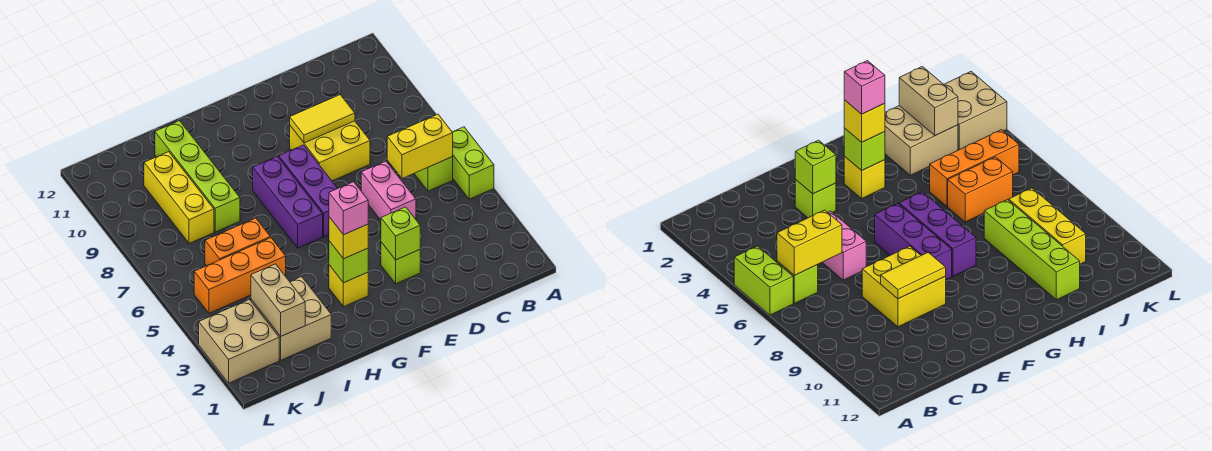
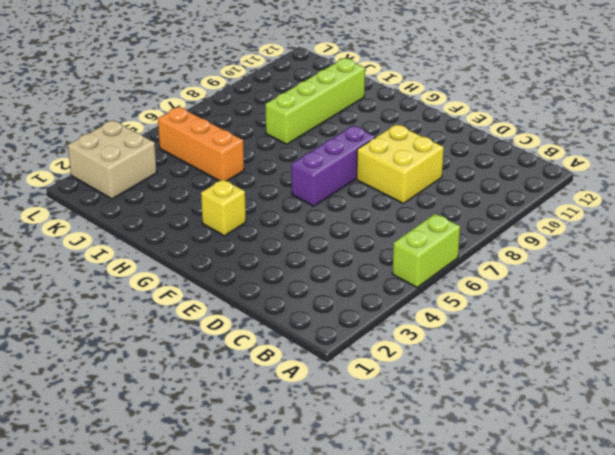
none -> lime 1x1 brick [414,157,453,191]
none -> pink 1x2 brick [361,161,416,220]
none -> lime 1x1 brick [381,242,420,284]

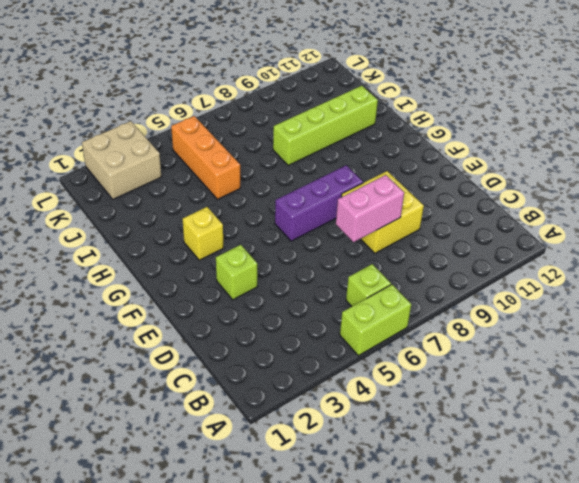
pink 1x2 brick [336,175,404,242] -> pink 1x2 brick moved to [361,161,416,220]
none -> purple 1x3 brick [253,156,323,248]
none -> tan 2x2 brick [251,277,331,360]
none -> orange 1x2 brick [205,218,270,266]

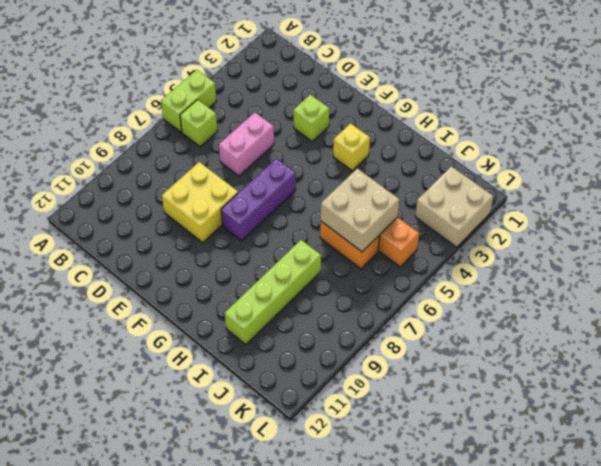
tan 2x2 brick [321,168,399,252] -> tan 2x2 brick moved to [251,277,331,360]
none -> purple 1x3 brick [253,156,323,248]
none -> yellow 1x3 brick [144,152,214,243]
none -> yellow 1x2 brick [387,114,453,178]

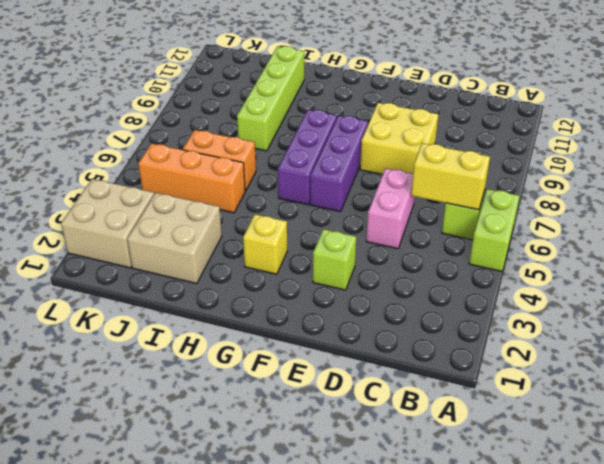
none -> yellow 1x3 brick [144,152,214,243]
none -> yellow 1x2 tile [290,95,355,143]
none -> lime 1x1 brick [381,207,420,260]

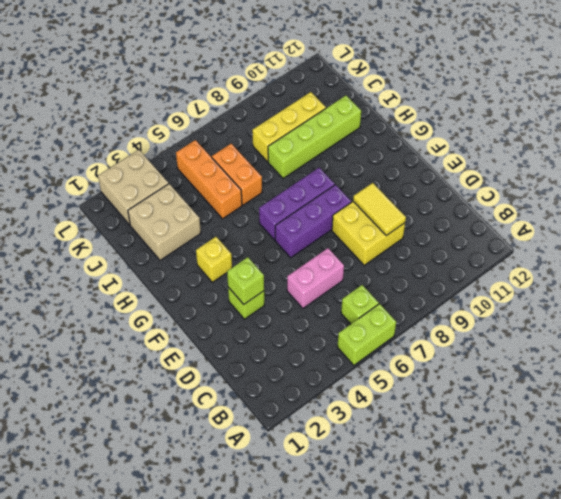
none -> yellow 1x2 brick [387,114,453,178]
none -> lime 1x1 brick [329,241,368,283]
none -> tan 1x2 brick [251,264,305,336]

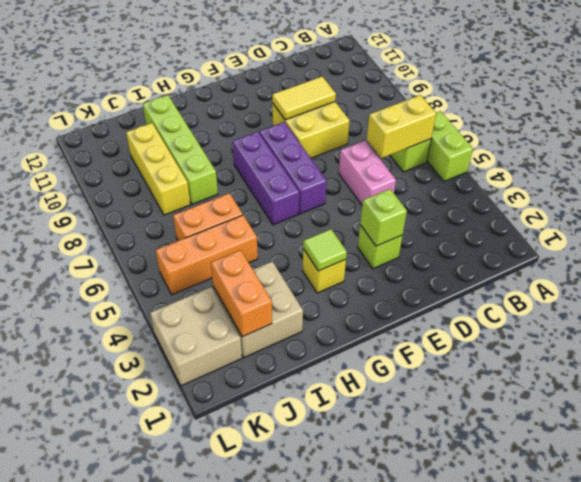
lime 1x1 tile [303,229,347,271] -> lime 1x1 brick [329,241,368,283]
orange 1x2 brick [211,250,272,337] -> tan 1x2 brick [251,264,305,336]
none -> yellow 1x1 brick [329,217,368,259]
none -> pink 1x1 brick [329,182,368,235]

